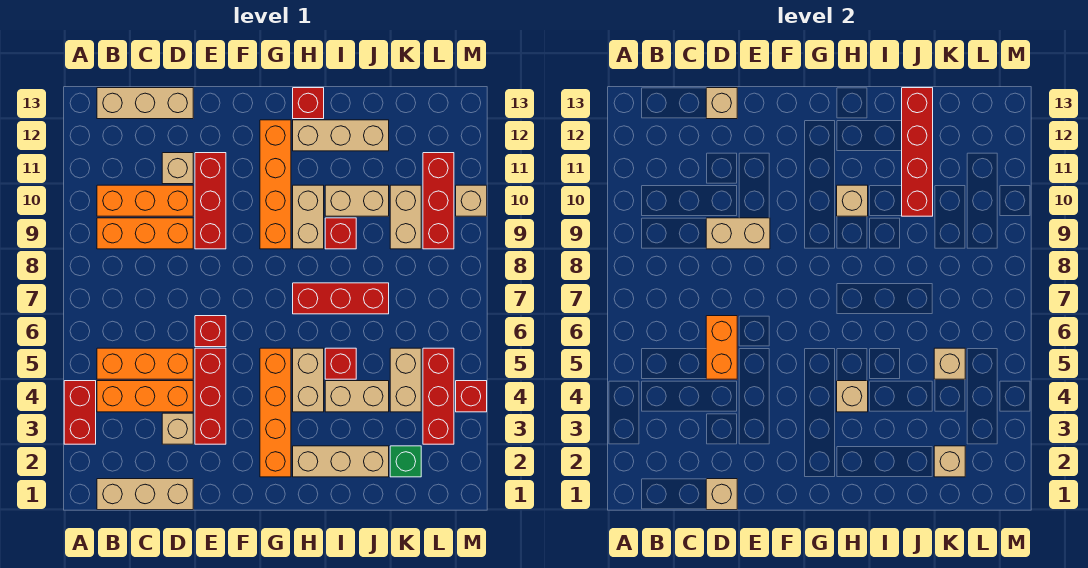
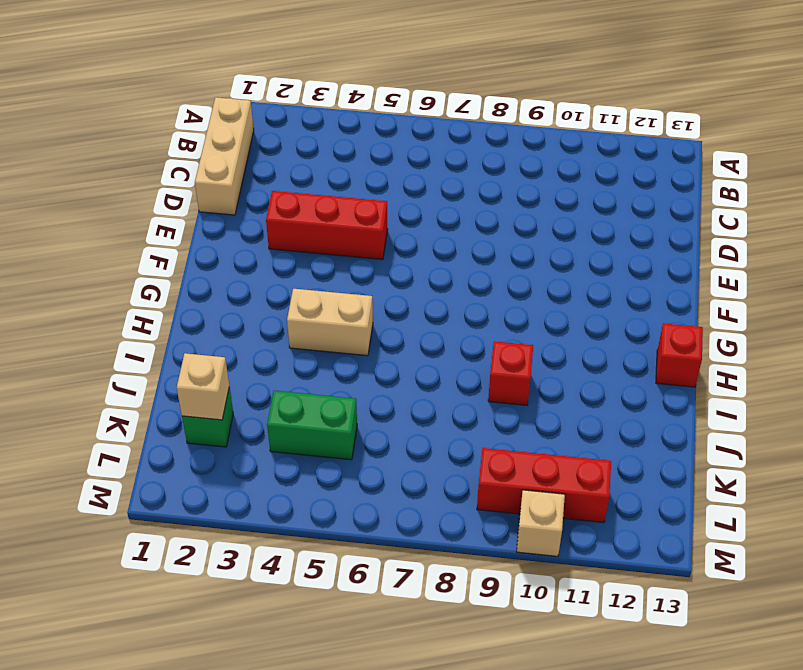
green 1x2 brick [267,391,357,460] -> tan 1x2 brick [390,348,421,412]
none -> red 1x2 brick [64,381,96,444]
none -> orange 1x3 brick [97,381,193,412]
none -> orange 1x3 brick [97,348,193,379]
none -> orange 1x3 brick [97,218,193,249]

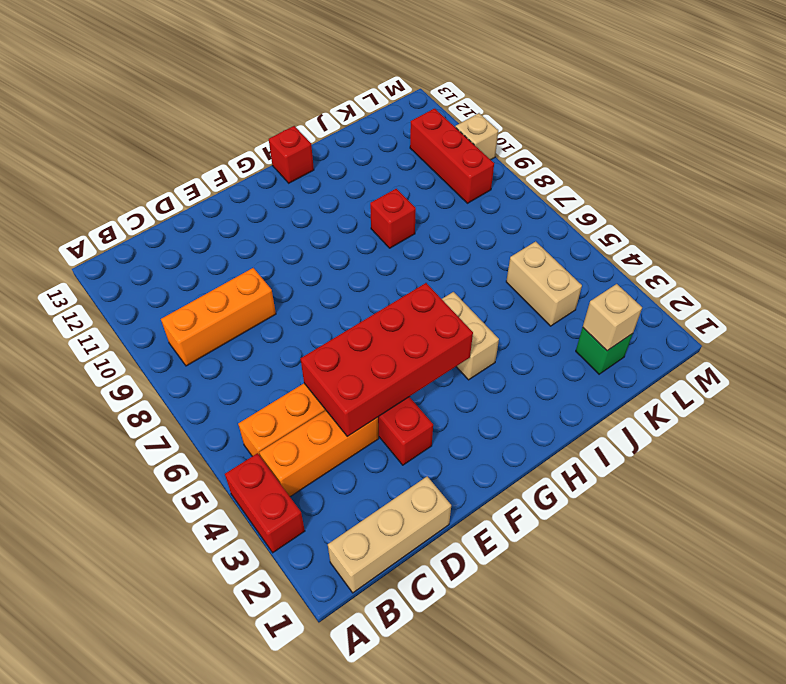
red 2x4 brick [300,283,473,437] -> orange 1x2 brick [706,316,737,379]
none -> orange 1x3 brick [97,185,193,216]
none -> tan 1x3 brick [97,88,193,119]
none -> tan 1x1 brick [162,413,193,444]
none -> tan 1x1 brick [162,153,193,184]

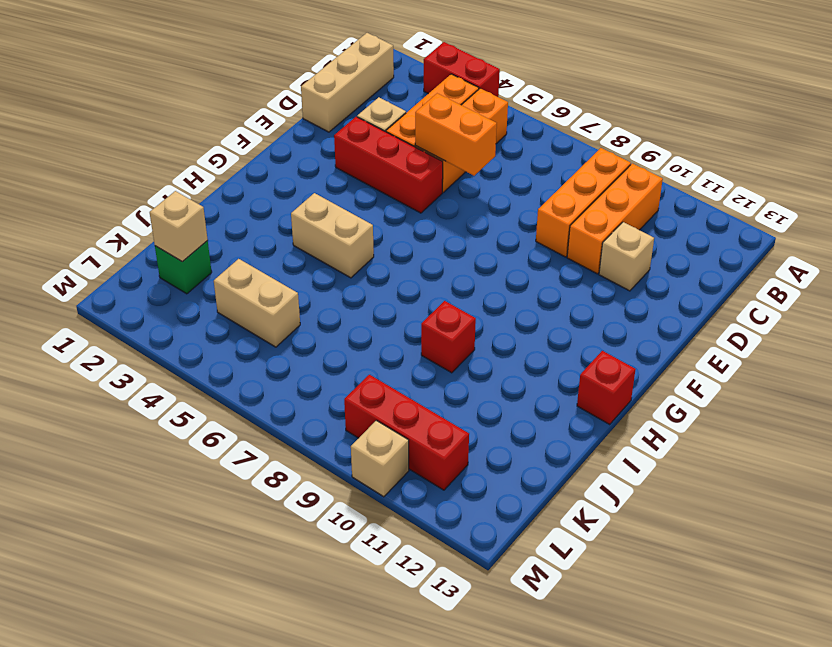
none -> tan 1x3 brick [97,88,193,119]
none -> red 1x1 brick [195,316,226,347]
none -> red 1x3 brick [195,153,226,249]
none -> orange 1x4 brick [260,348,291,477]

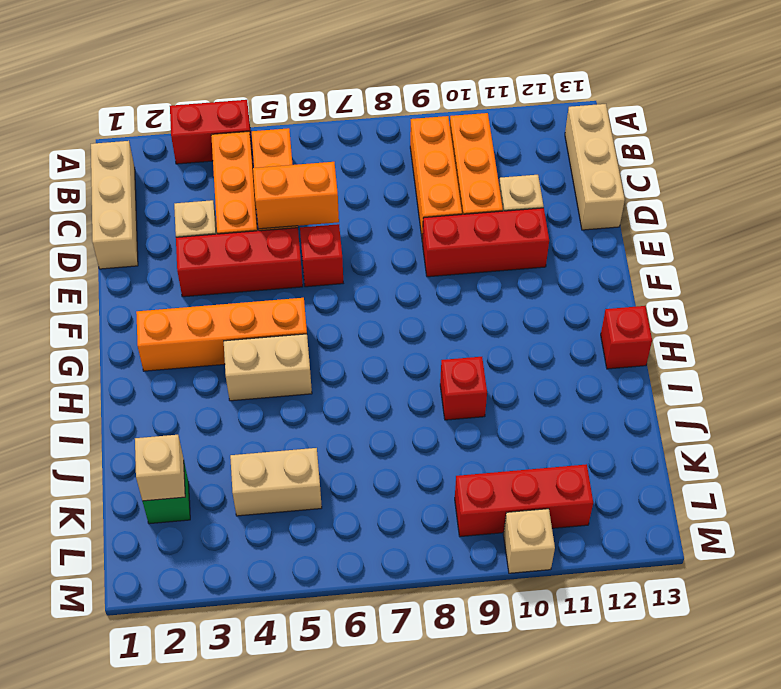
none -> orange 1x4 brick [260,120,291,249]
none -> tan 1x3 brick [293,446,389,477]
none -> red 1x3 brick [293,283,389,314]
none -> tan 1x2 brick [293,185,324,249]

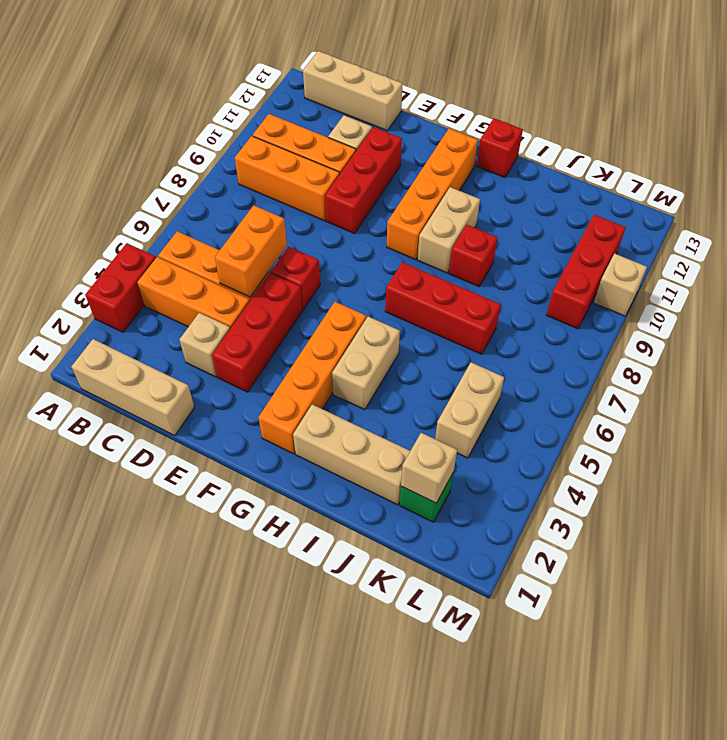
none -> tan 1x3 brick [293,120,389,151]
none -> tan 1x2 brick [325,381,389,412]
none -> red 1x1 brick [325,348,356,379]
none -> tan 1x2 brick [325,185,389,216]

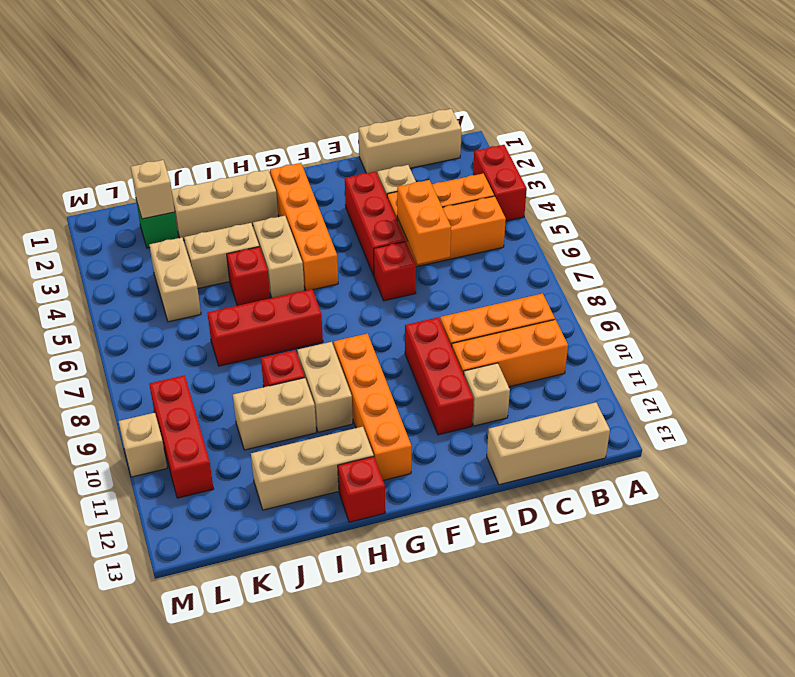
none -> tan 1x2 brick [390,185,421,249]
none -> red 1x3 brick [423,348,454,444]
none -> red 1x1 brick [456,381,487,412]
none -> tan 1x1 brick [706,479,737,510]

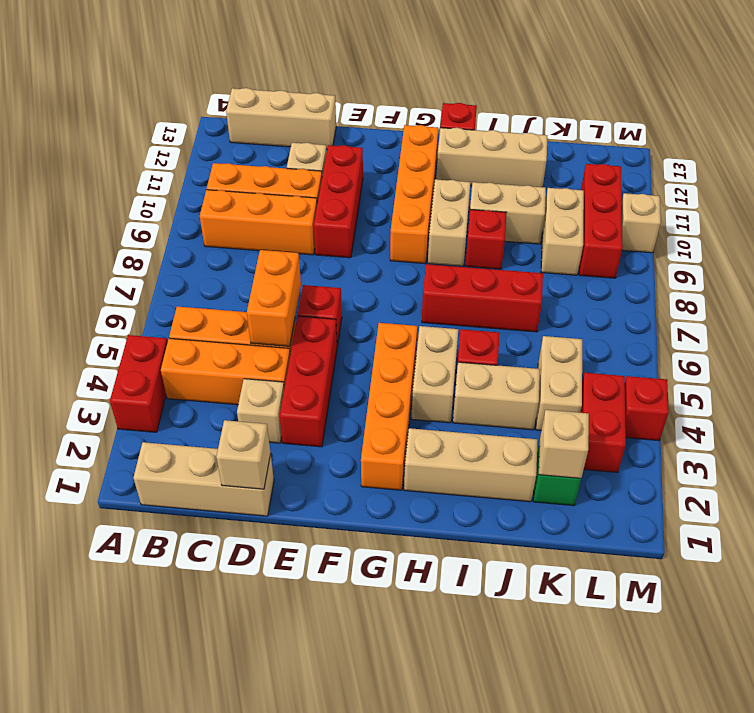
red 1x2 brick [580,373,626,473] -> red 1x3 brick [423,348,454,444]
none -> tan 1x2 brick [706,218,770,249]
none -> tan 1x1 brick [706,88,737,119]
none -> tan 1x1 brick [837,381,868,412]
none -> tan 1x1 brick [837,185,868,216]

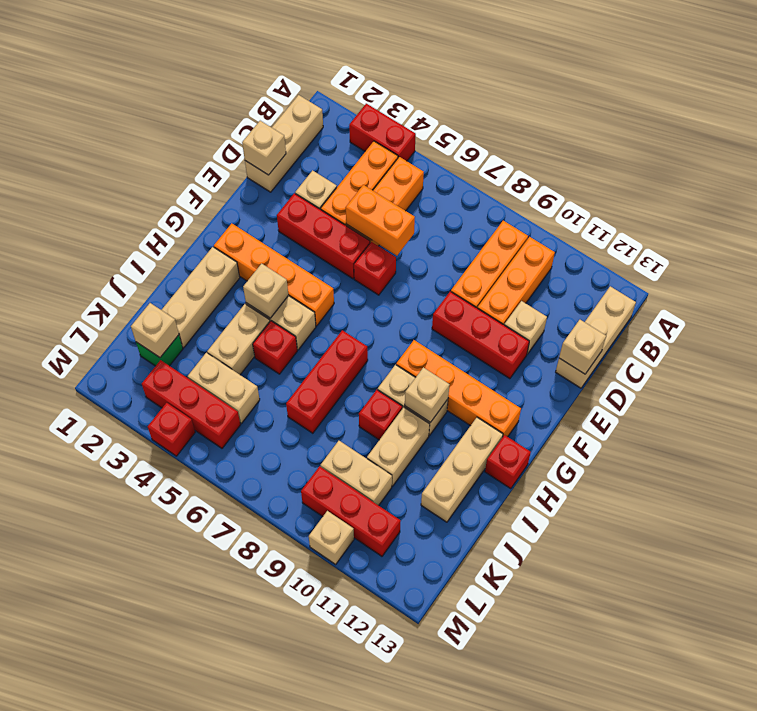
none -> tan 1x2 brick [706,218,770,249]
none -> red 1x4 brick [902,88,933,216]
none -> tan 1x1 brick [934,348,965,379]

